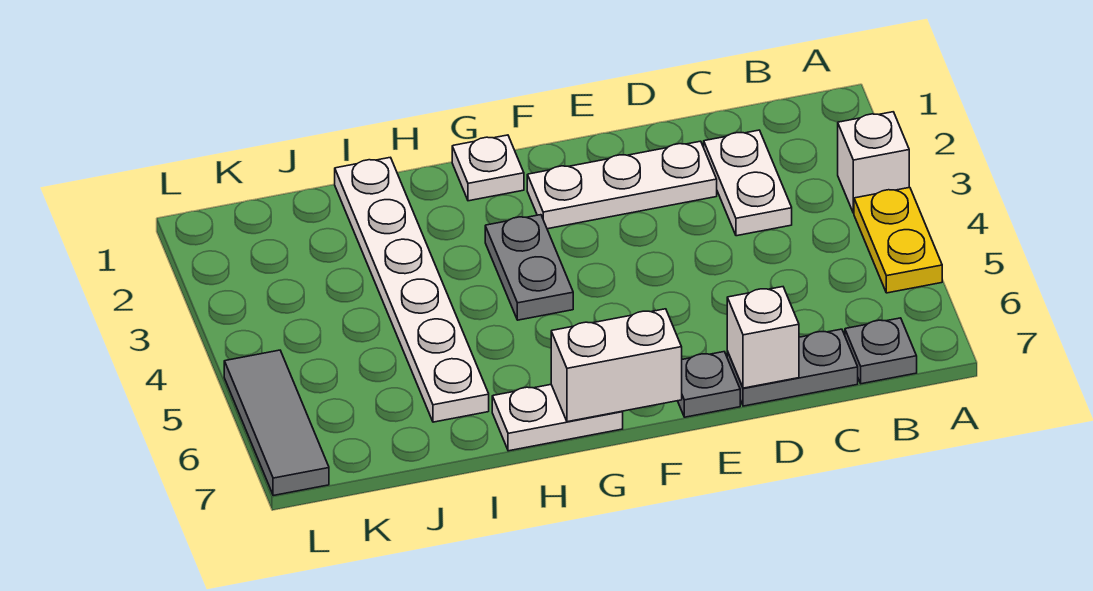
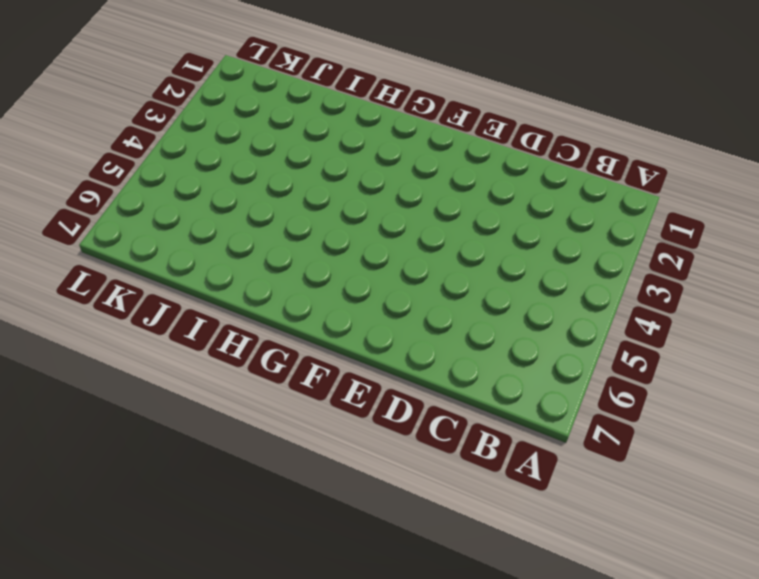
none -> white 1x1 brick [838,112,909,213]
none -> yellow 1x2 plate [854,187,942,293]
none -> grey 1x1 plate [845,318,917,384]

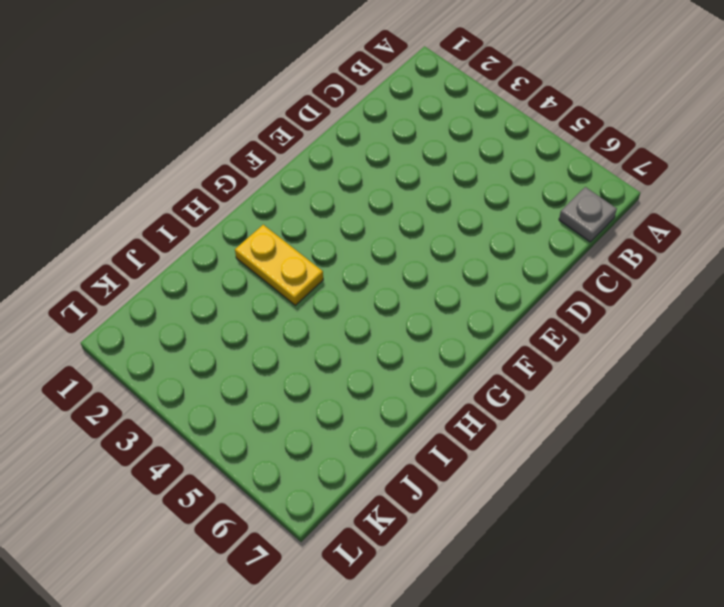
yellow 1x2 plate [235,225,323,305] -> yellow 1x2 plate moved to [854,187,942,293]
none -> white 1x1 brick [838,112,909,213]
none -> white 1x2 plate [704,130,792,236]
none -> grey 1x2 plate [727,329,858,406]

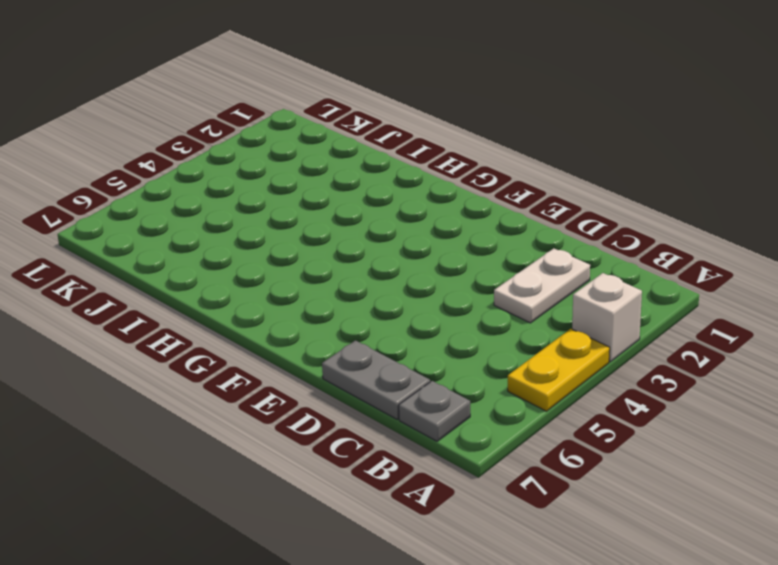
none -> white 1x3 plate [527,141,717,229]
none -> grey 1x1 plate [678,352,740,417]
none -> white 1x1 plate [452,135,524,201]

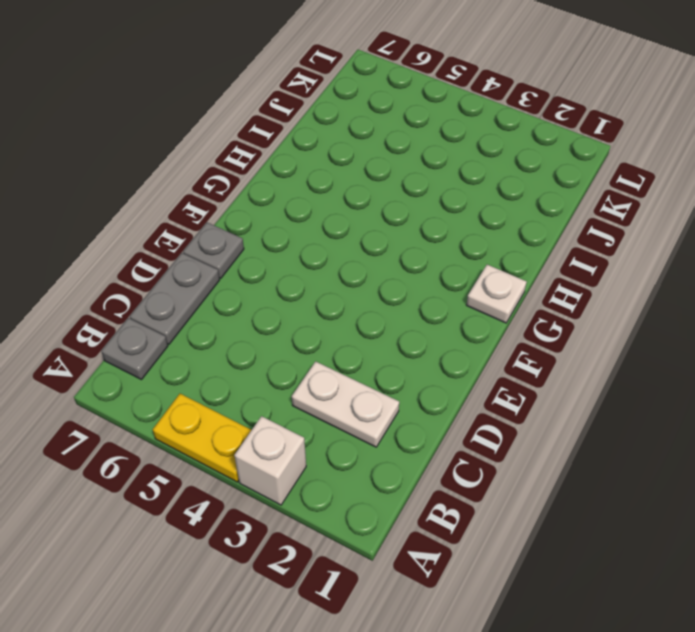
none -> white 1x3 plate [527,141,717,229]
none -> grey 1x2 plate [485,215,573,320]
none -> white 1x2 plate [492,385,623,451]

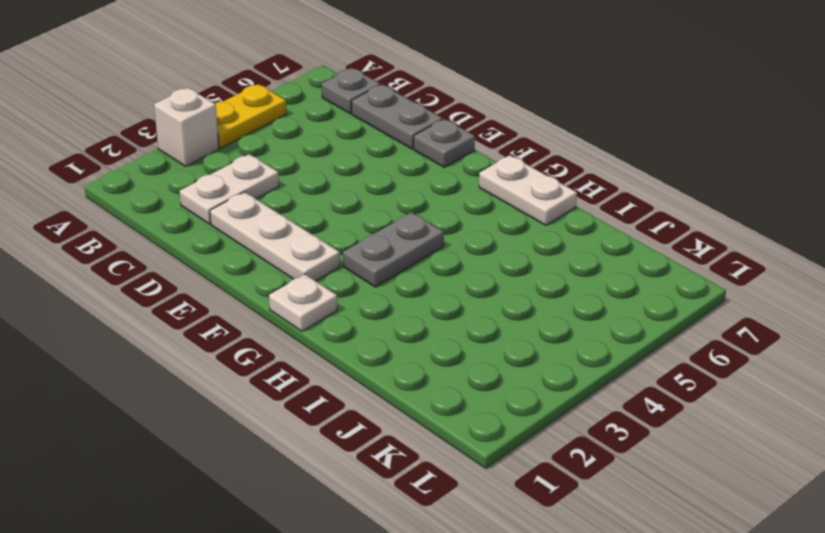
none -> white 1x6 plate [335,157,489,422]
none -> grey 1x3 tile [224,350,329,496]
none -> white 1x1 brick [727,287,799,388]

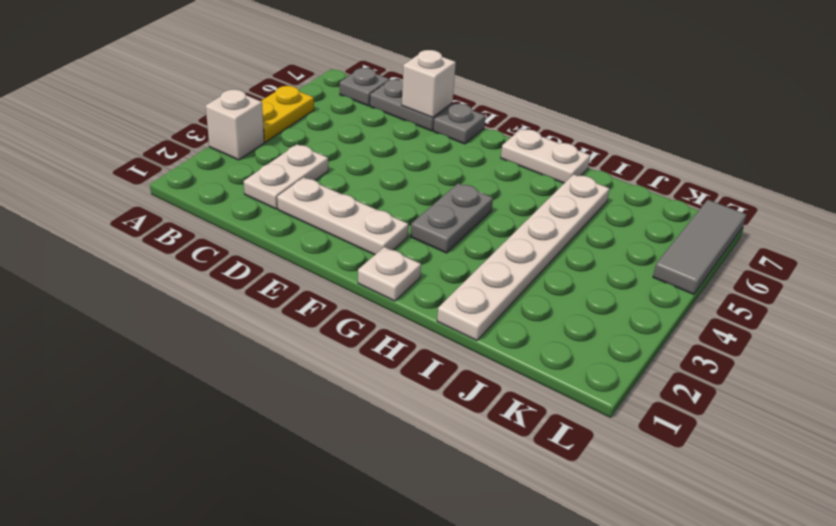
none -> white 1x2 brick [551,309,682,422]

